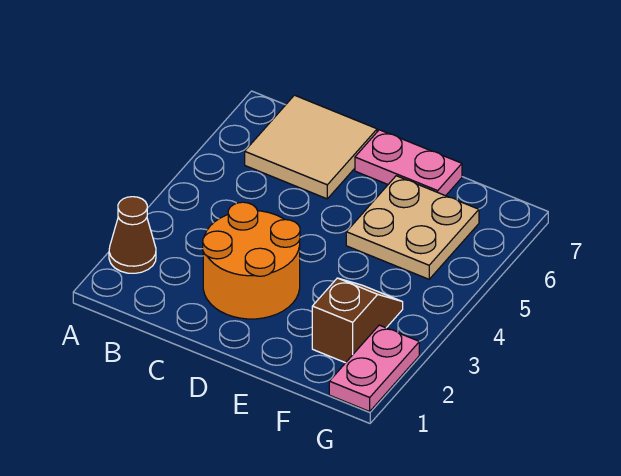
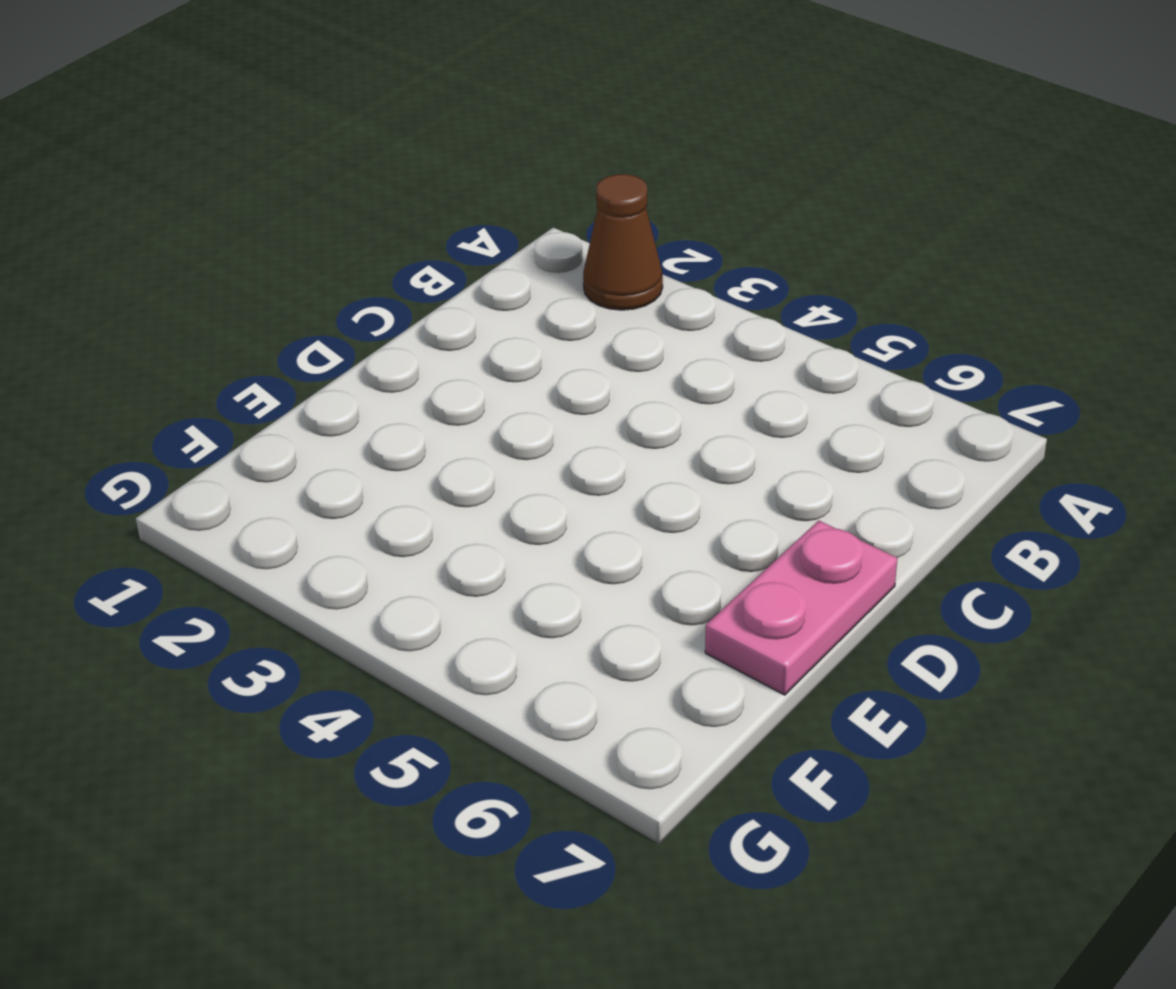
none -> tan 2x2 tile [245,95,377,199]
none -> orange 2x2 round brick [203,202,300,319]

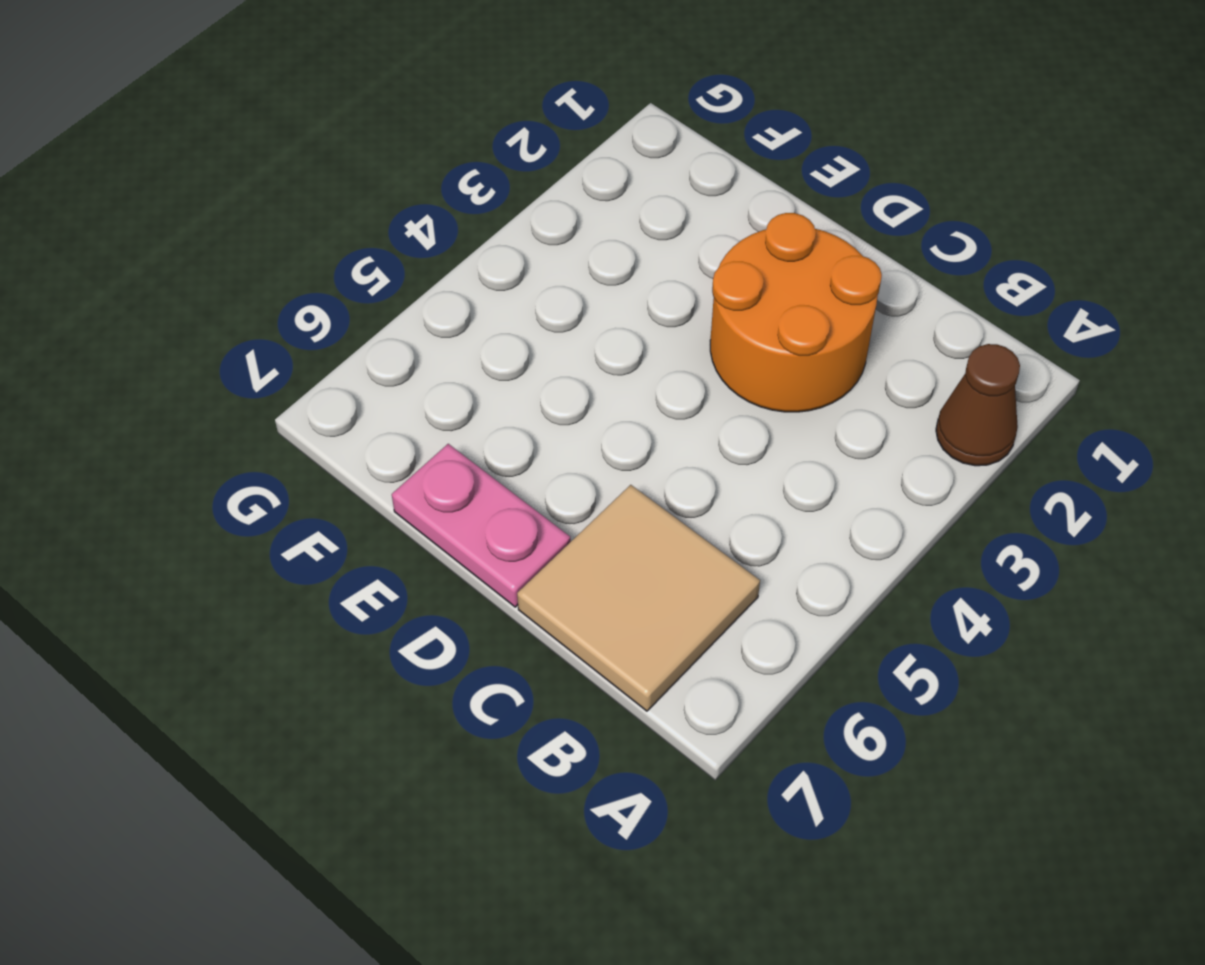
none -> tan 2x2 plate [346,176,479,279]
none -> brown 1x2 slope [312,278,403,363]

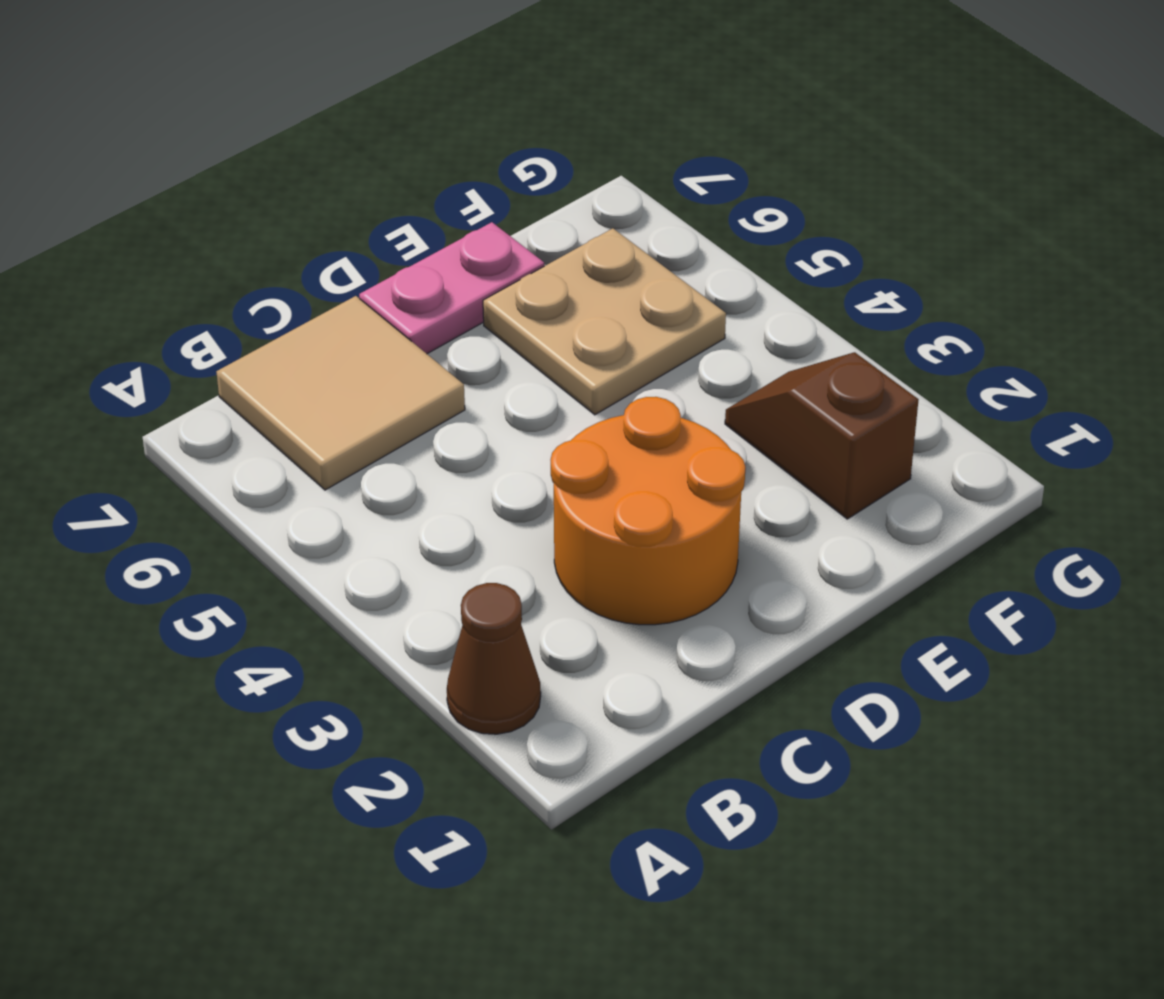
none -> pink 1x2 plate [329,325,419,411]

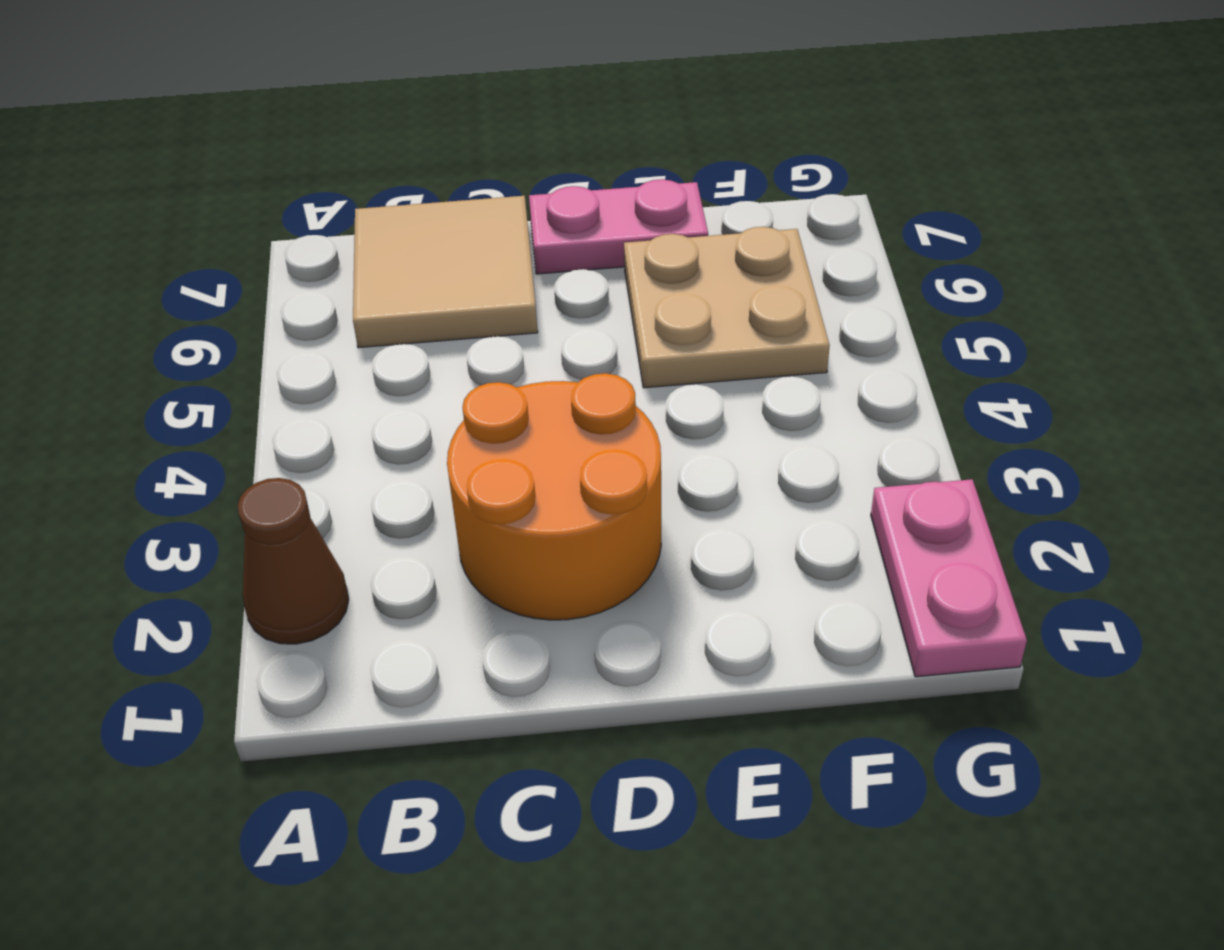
none -> brown 1x2 slope [312,278,403,363]

